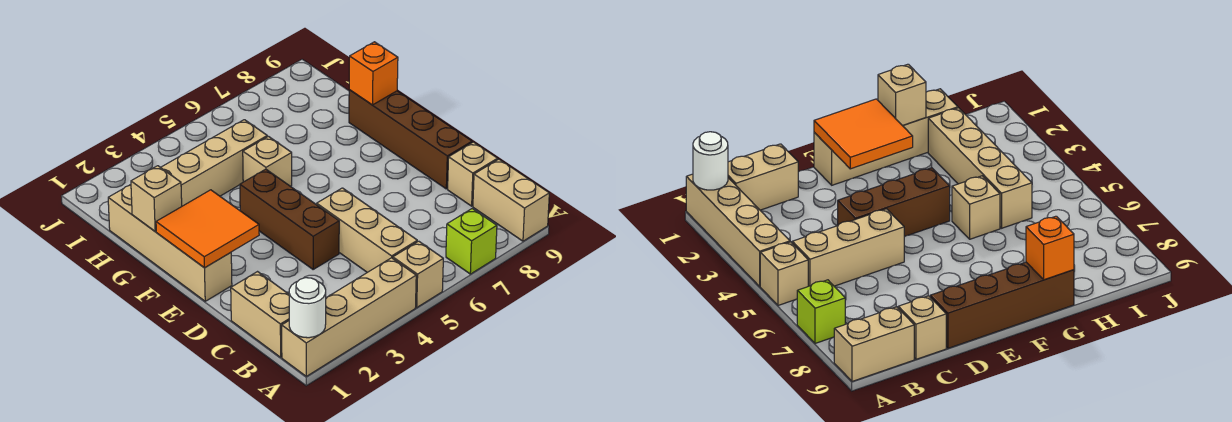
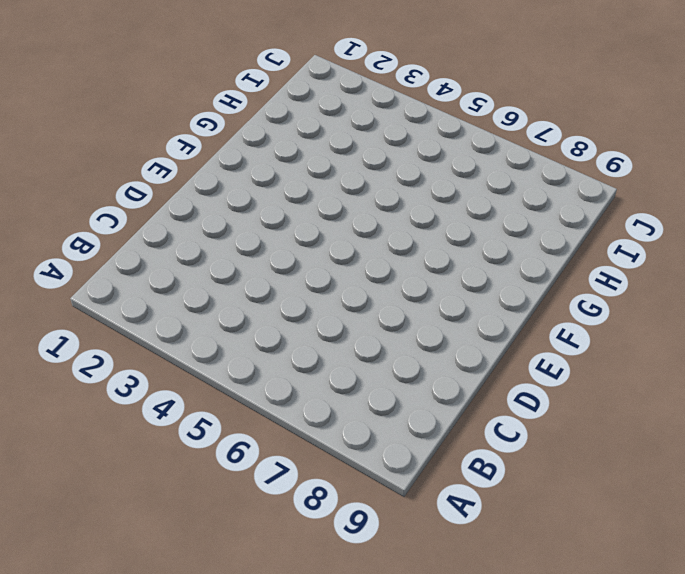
none -> tan 1x4 brick [282,258,416,376]
none -> tan 1x1 brick [393,241,443,307]
none -> lime 1x1 brick [446,209,497,274]

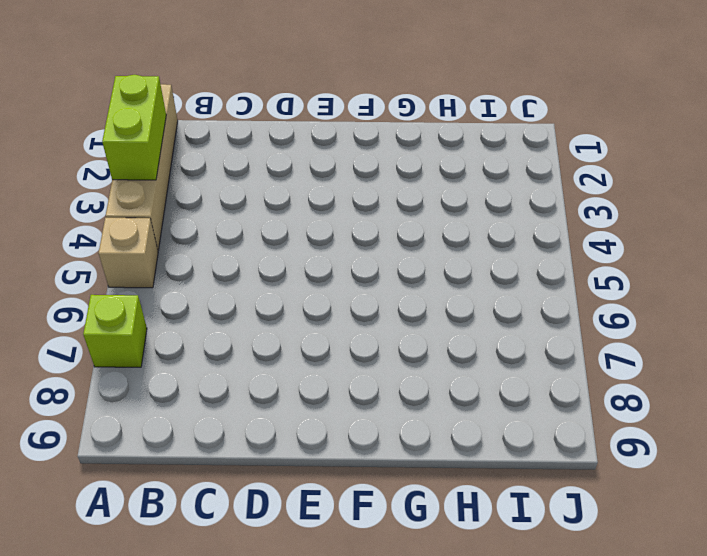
lime 1x2 brick [102,75,166,180] -> none
none -> tan 1x2 brick [473,159,549,241]
none -> tan 1x2 brick [231,272,289,357]
none -> tan 1x3 brick [317,188,417,272]

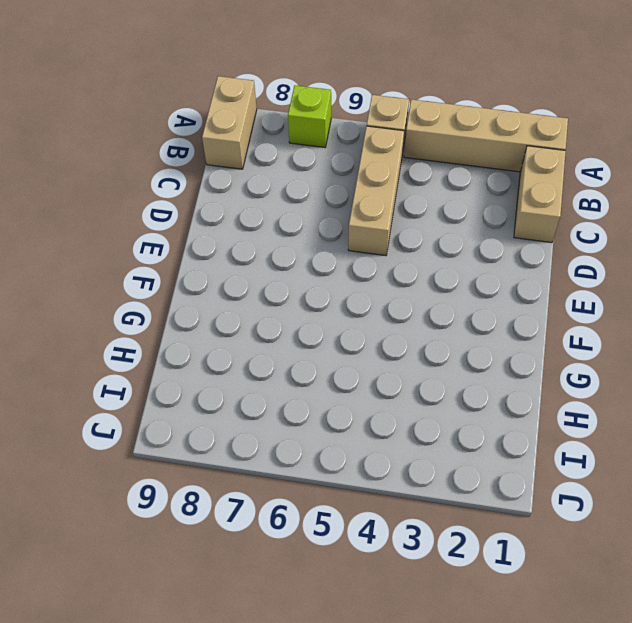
none -> tan 1x1 brick [448,142,498,206]
none -> brown 1x3 brick [240,169,339,269]
none -> brown 1x4 brick [349,90,472,189]

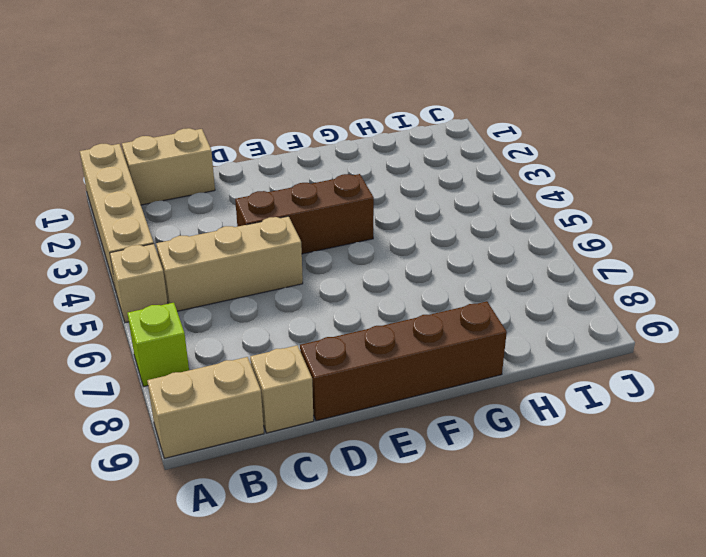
none -> tan 1x4 brick [108,185,232,301]
none -> tan 1x1 brick [243,136,292,186]
none -> tan 1x4 brick [161,120,267,206]

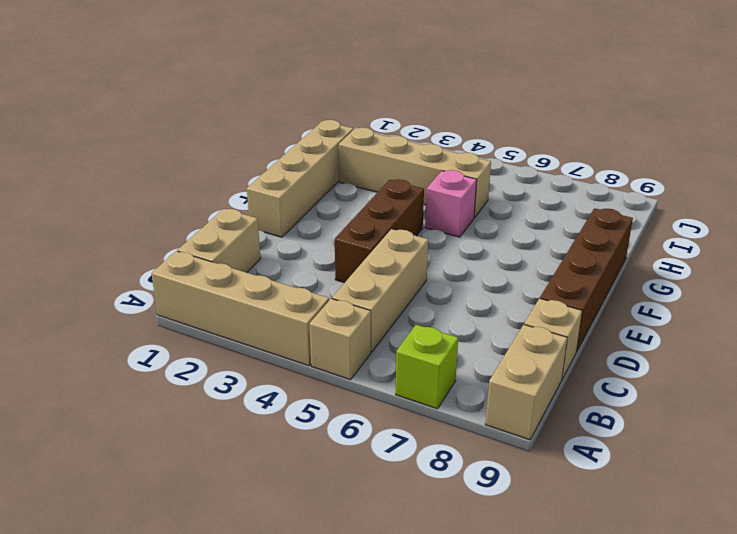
pink 1x1 brick [425,170,477,237] -> tan 1x1 brick [243,136,292,186]
none -> white 1x1 round brick [289,278,326,338]
none -> orange 2x2 tile [156,190,259,268]
none -> tan 1x1 brick [131,166,182,231]

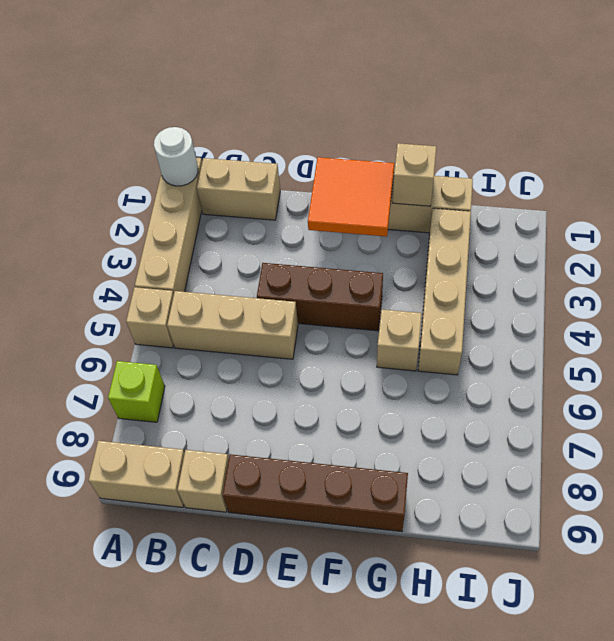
none -> orange 1x1 brick [349,42,398,105]

